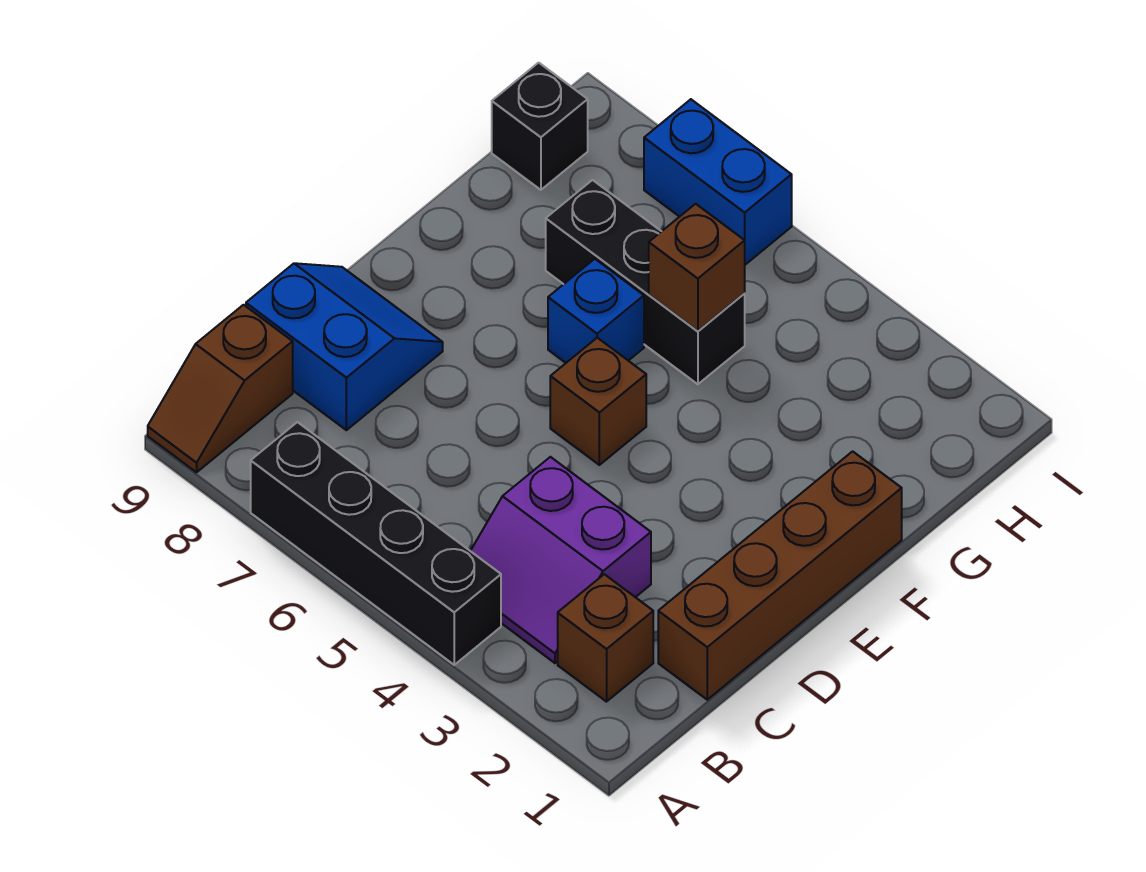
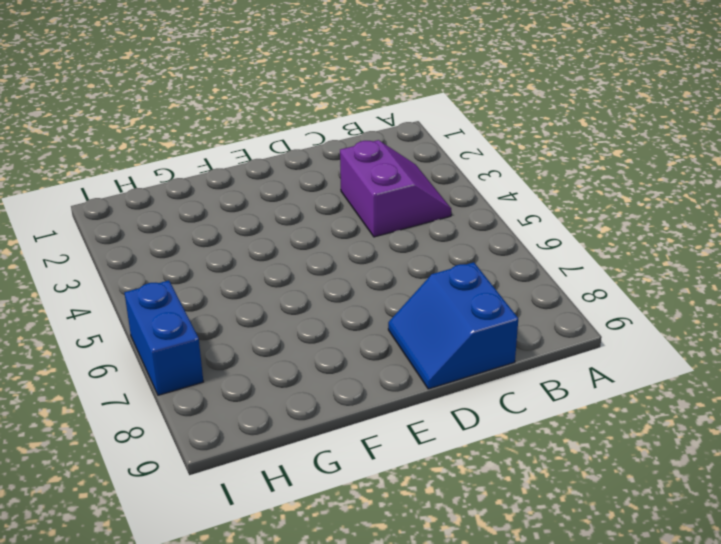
none -> black 1x4 brick [251,422,501,665]
none -> brown 1x2 slope [148,305,293,472]
none -> brown 1x1 brick [558,574,653,702]

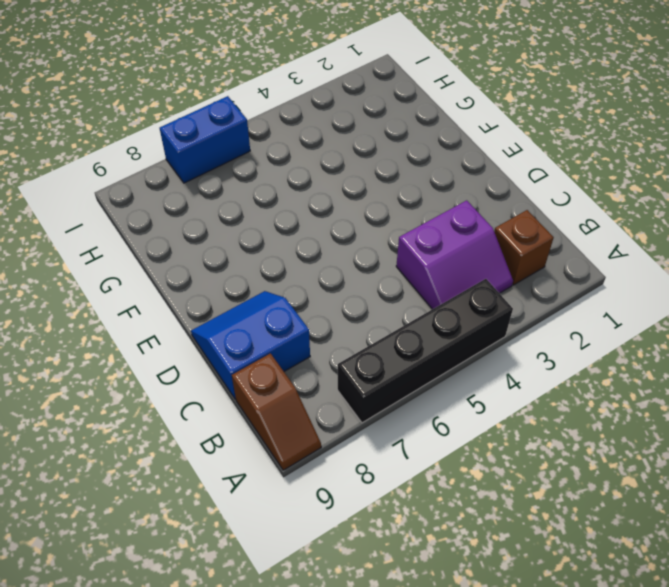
none -> brown 1x4 brick [658,451,902,700]
none -> brown 1x1 brick [550,338,646,465]
none -> blue 1x1 brick [548,259,644,363]

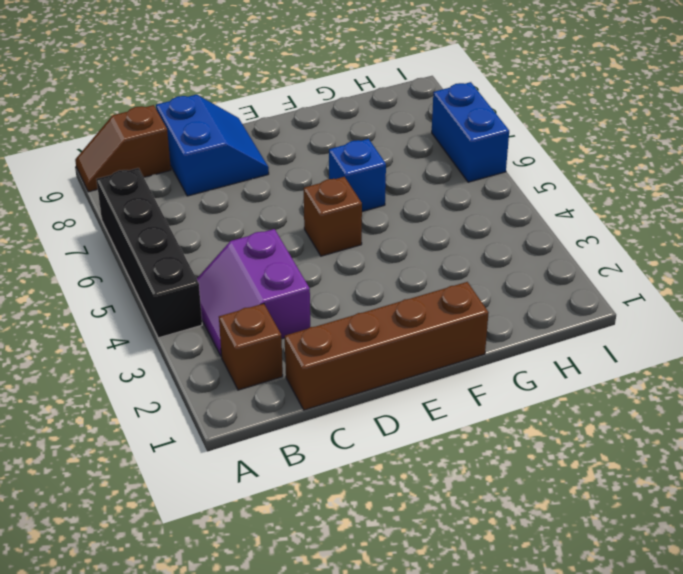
none -> black 1x3 brick [546,180,745,384]
none -> black 1x1 brick [492,63,588,190]
none -> brown 1x1 brick [649,204,745,331]

